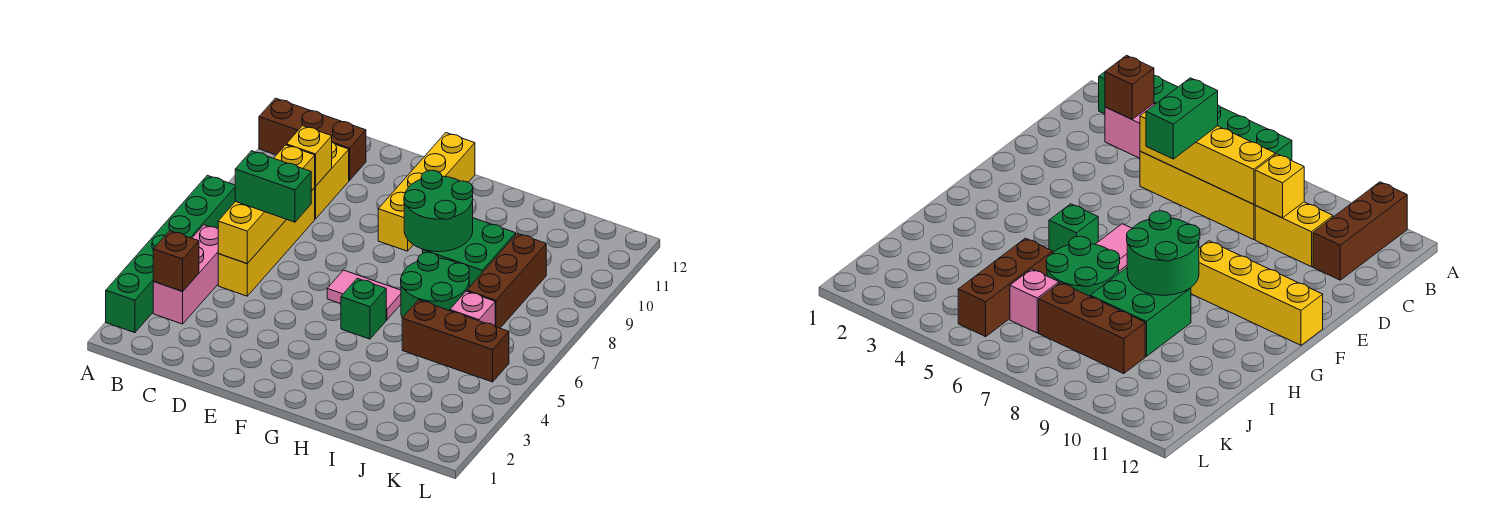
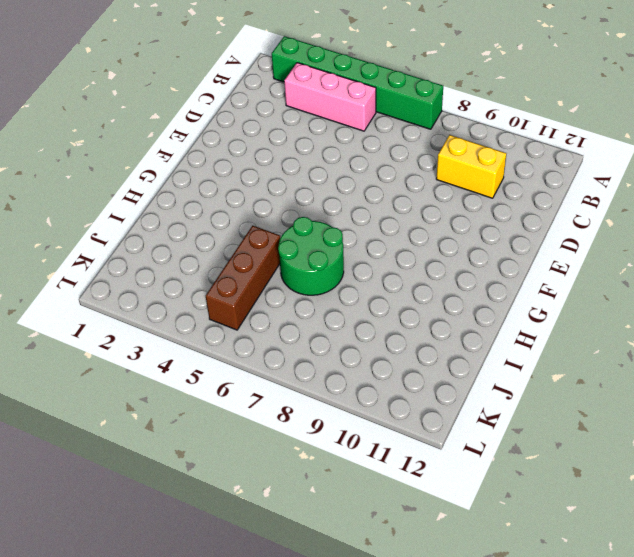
none -> brown 1x3 brick [259,98,366,180]
none -> yellow 1x4 brick [218,188,315,296]
none -> pink 1x2 tile [327,270,401,320]

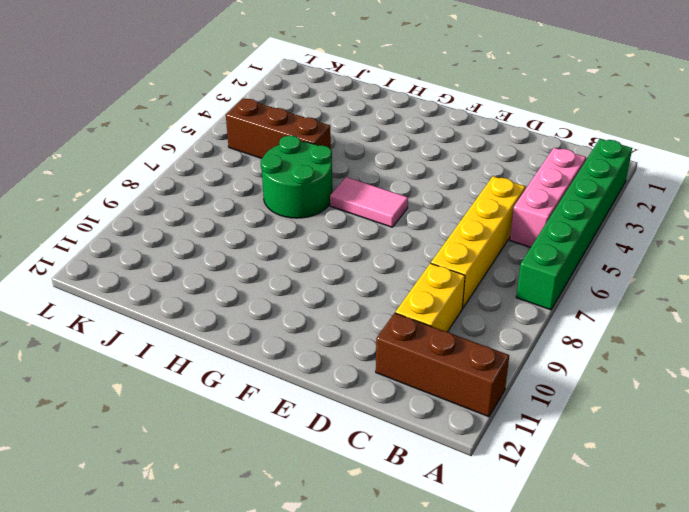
none -> yellow 1x4 brick [378,133,475,251]
none -> green 1x1 brick [341,278,386,339]
none -> green 2x2 brick [423,218,516,287]

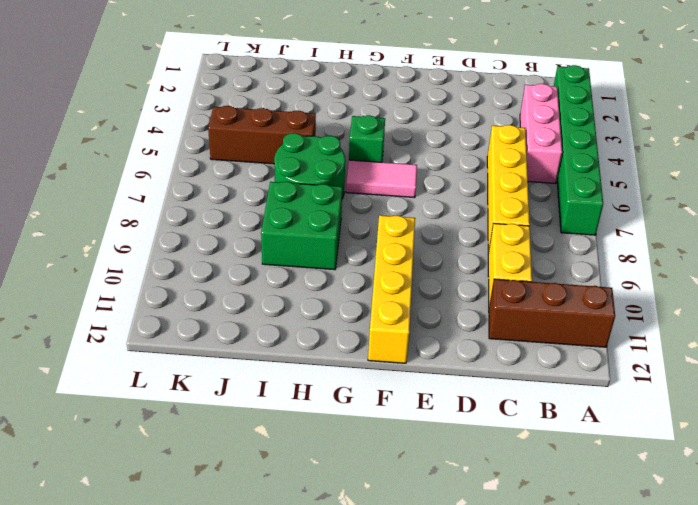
none -> pink 1x1 brick [450,291,495,326]
none -> brown 1x3 brick [467,233,546,328]
none -> brown 1x1 brick [153,231,199,291]

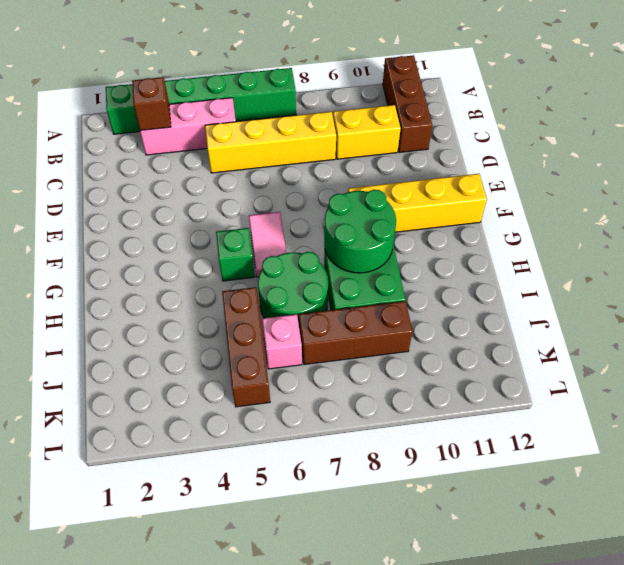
none -> yellow 1x4 brick [218,145,315,263]
none -> yellow 1x1 brick [286,126,332,186]
none -> green 1x2 brick [235,151,311,222]

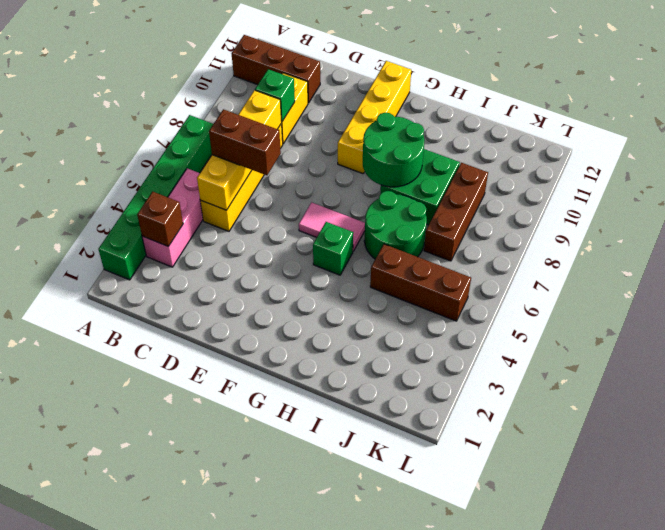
brown 1x2 brick [209,109,281,175] -> green 1x2 brick [235,151,311,222]
green 1x1 brick [255,69,295,121] -> yellow 1x1 brick [286,126,332,186]
none -> pink 1x1 brick [450,291,495,326]

